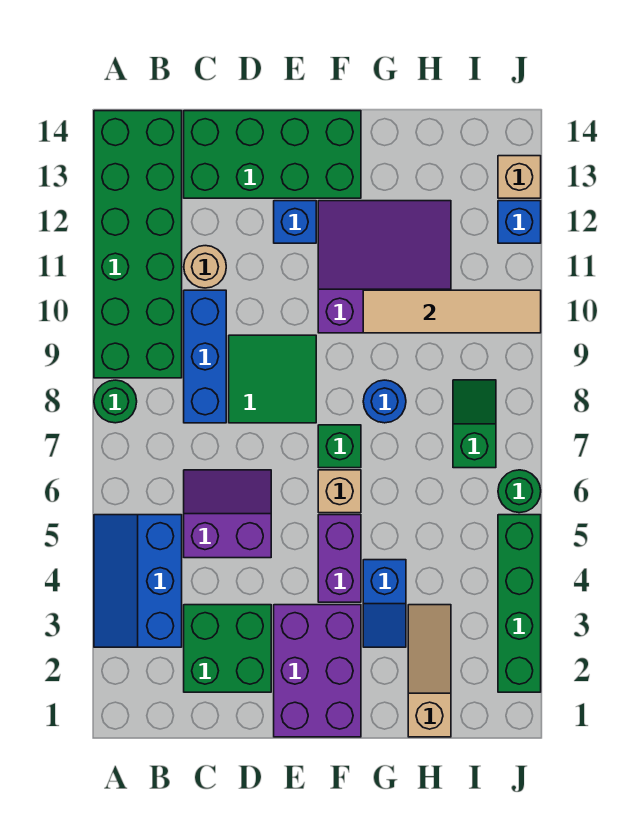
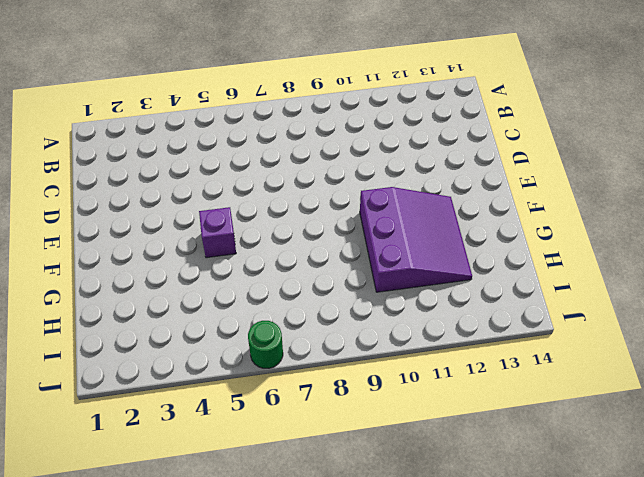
purple 1x1 brick [199,207,236,258] -> purple 1x2 brick [318,515,361,602]
none -> blue 2x3 slope [94,515,182,647]
none -> green 1x1 round brick [94,380,137,423]
none -> green 2x6 brick [94,111,182,378]

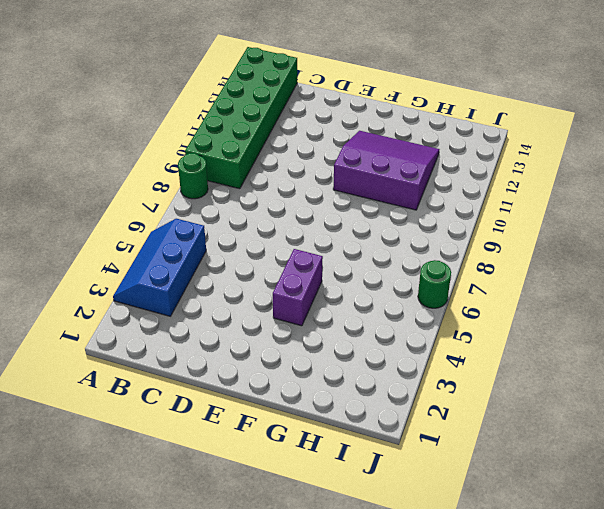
none -> green 2x2 brick [184,605,271,692]
none -> purple 2x2 slope [184,470,271,558]
none -> blue 1x3 brick [184,290,226,423]

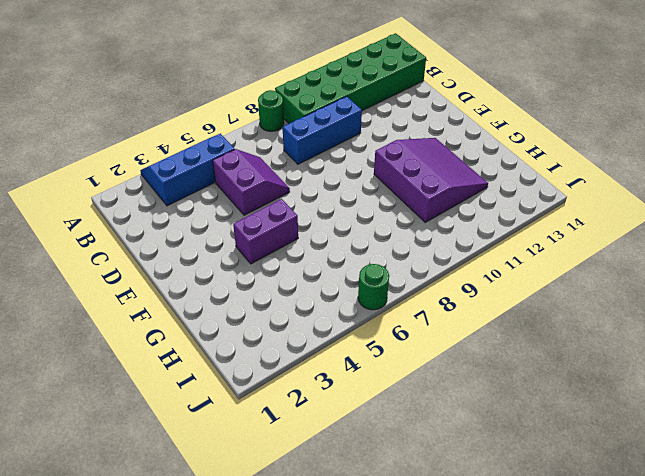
none -> green 2x2 brick [184,605,271,692]
none -> tan 1x1 round brick [184,246,226,288]
none -> green 2x4 brick [184,111,361,198]

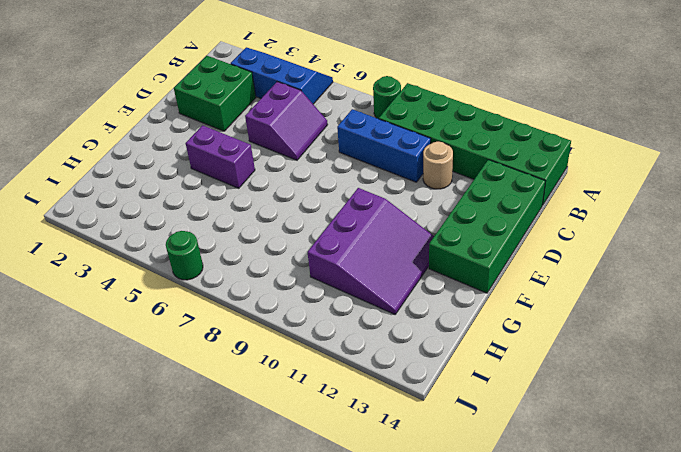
none -> green 2x2 tile [229,335,316,423]
none -> purple 2x3 brick [274,605,361,737]
none -> blue 1x1 brick [274,201,316,243]

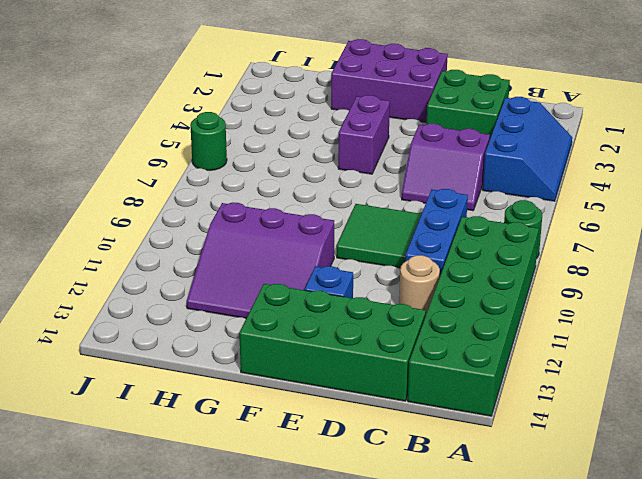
purple 2x3 brick [331,39,448,123] -> purple 2x3 brick turned to [274,605,361,737]
none -> tan 1x1 brick [318,470,361,513]
none -> green 1x1 brick [318,425,361,468]
none -> blue 1x2 slope [363,560,406,647]

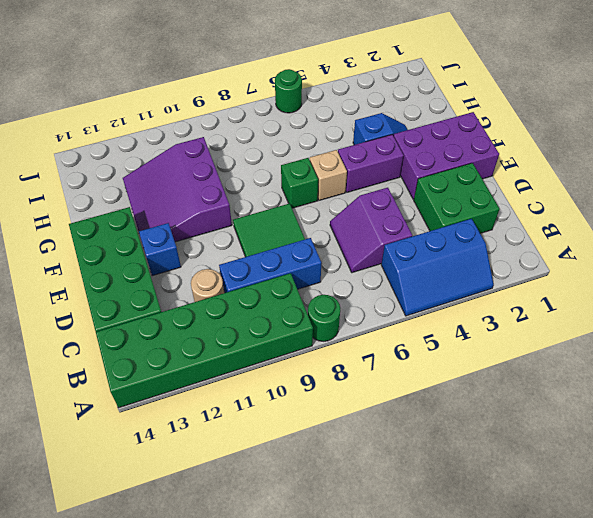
none -> blue 1x1 round brick [363,380,406,423]
none -> tan 1x3 slope [408,605,451,737]
none -> green 1x2 slope [453,380,496,468]

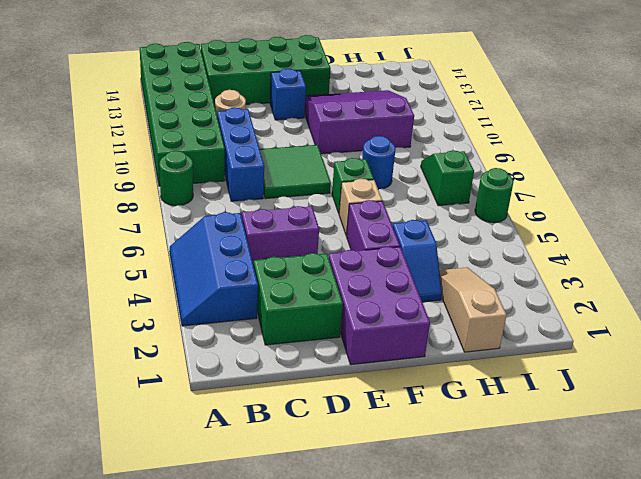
none -> green 1x4 brick [498,515,541,692]
none -> blue 1x1 brick [498,201,541,243]
none -> tan 1x1 brick [498,156,541,198]

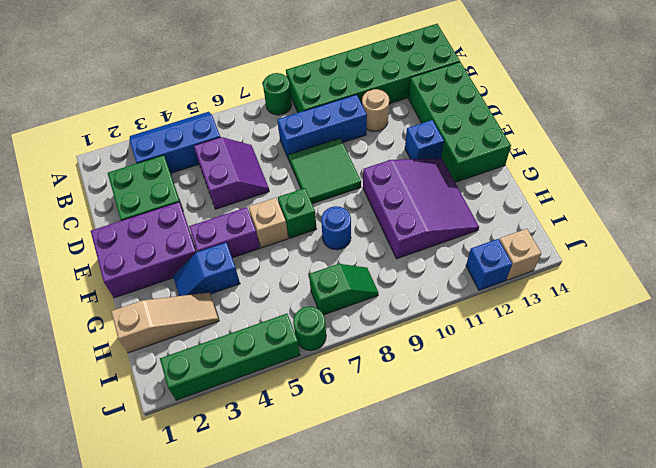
none -> tan 1x4 tile [363,290,541,333]

